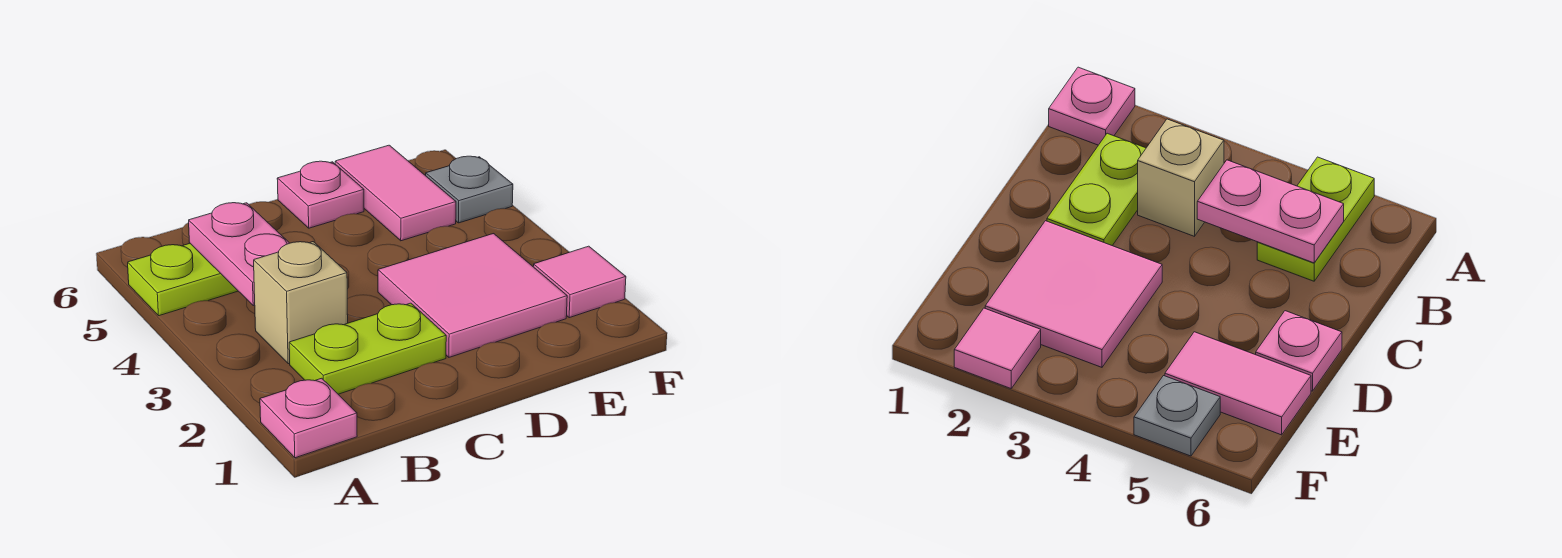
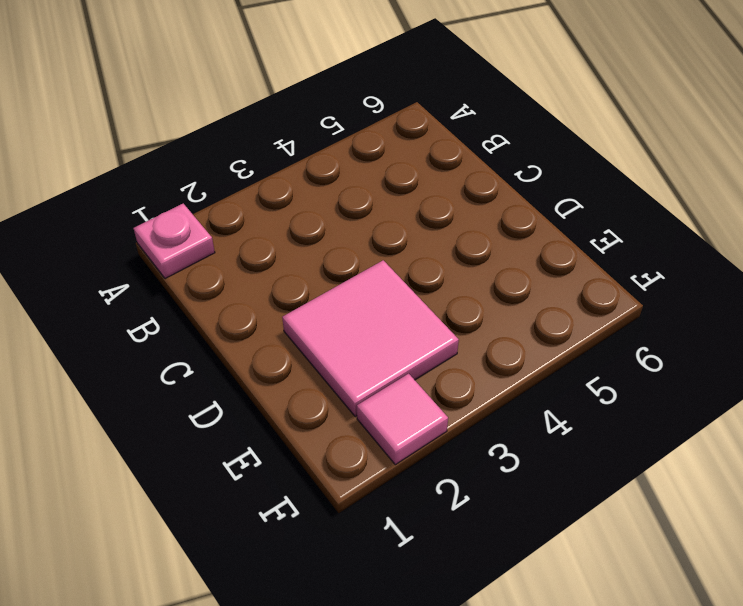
none -> lime 1x2 plate [128,244,238,316]
none -> lime 1x2 plate [289,303,446,394]

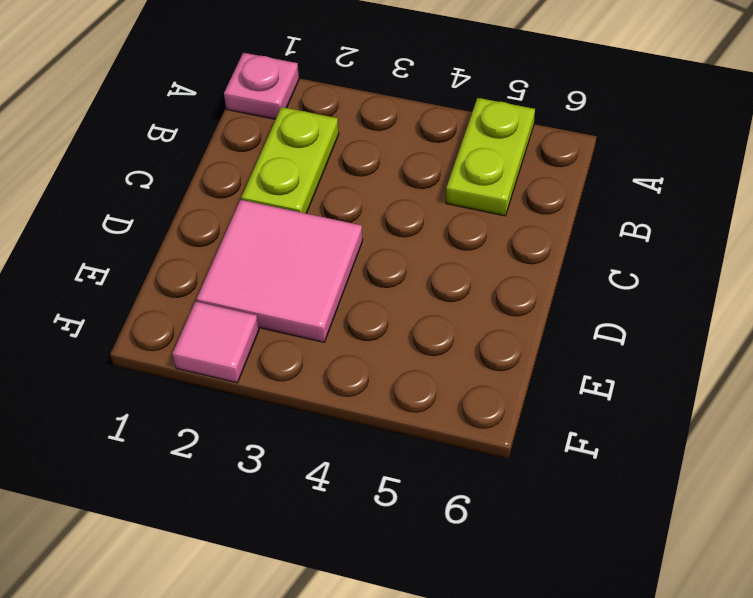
none -> tan 1x1 brick [254,242,348,364]
none -> pink 1x1 plate [277,161,364,228]

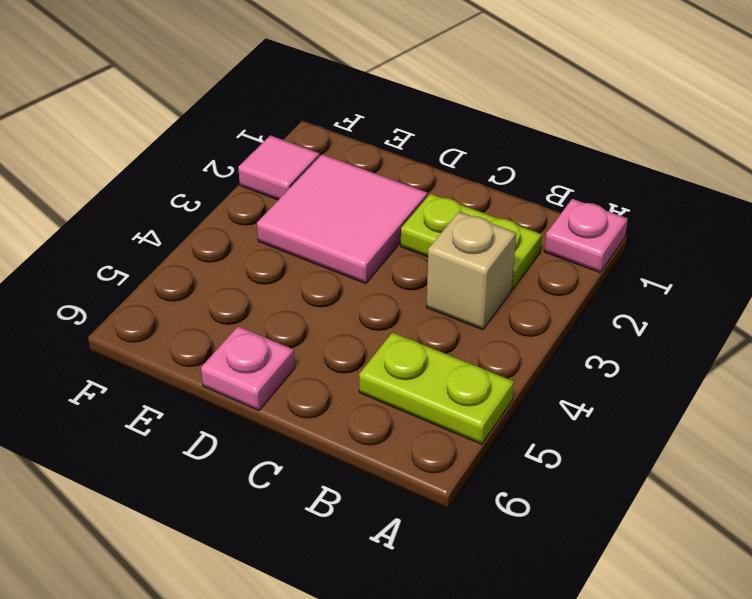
none -> pink 1x2 tile [335,145,456,241]
none -> grey 1x1 plate [426,156,513,223]

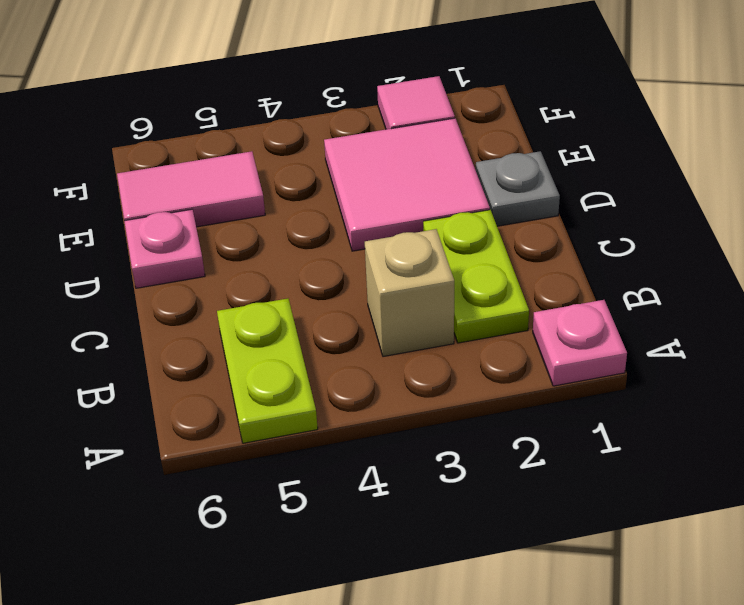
grey 1x1 plate [476,151,560,226] -> grey 1x1 plate moved to [426,156,513,223]
none -> pink 1x2 plate [189,203,289,306]

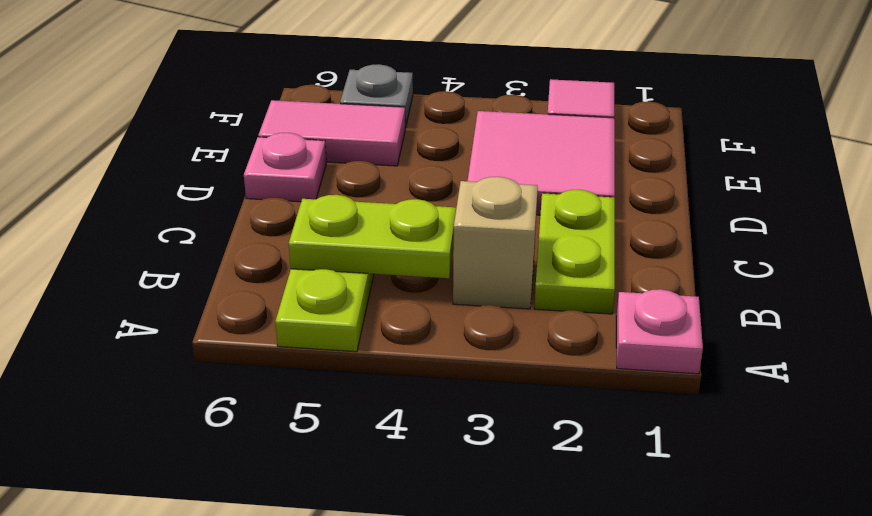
lime 1x2 plate [289,195,456,278] -> pink 1x2 plate [189,203,289,306]

